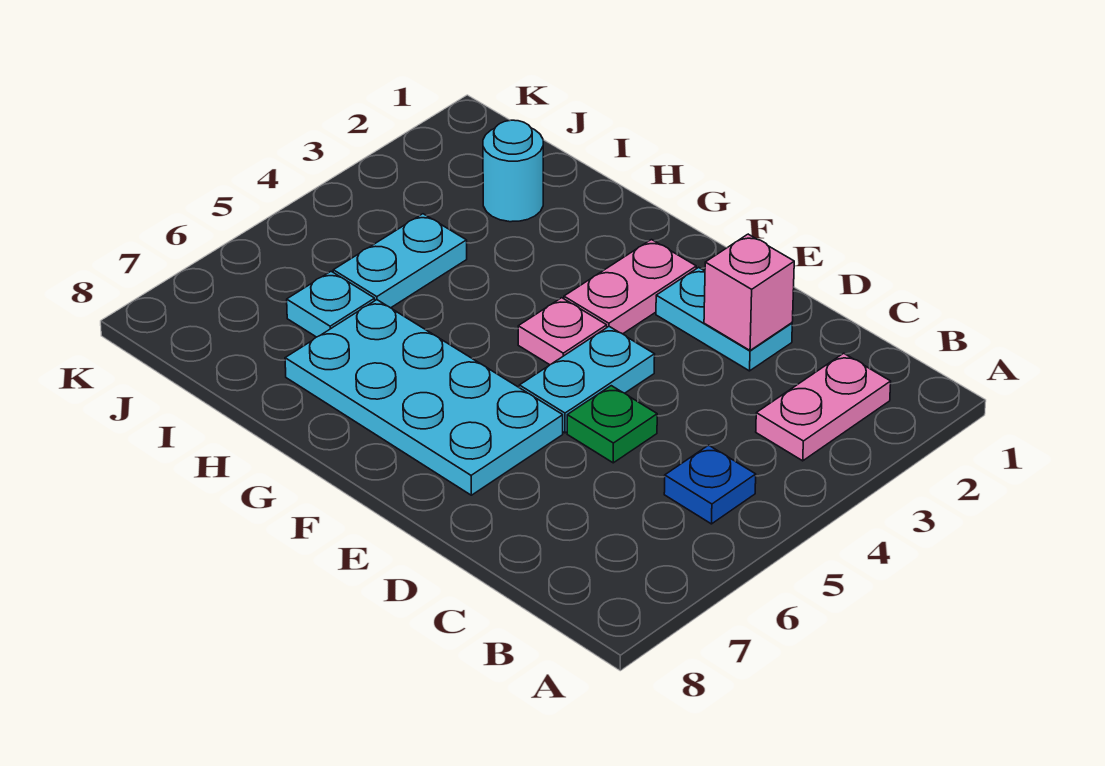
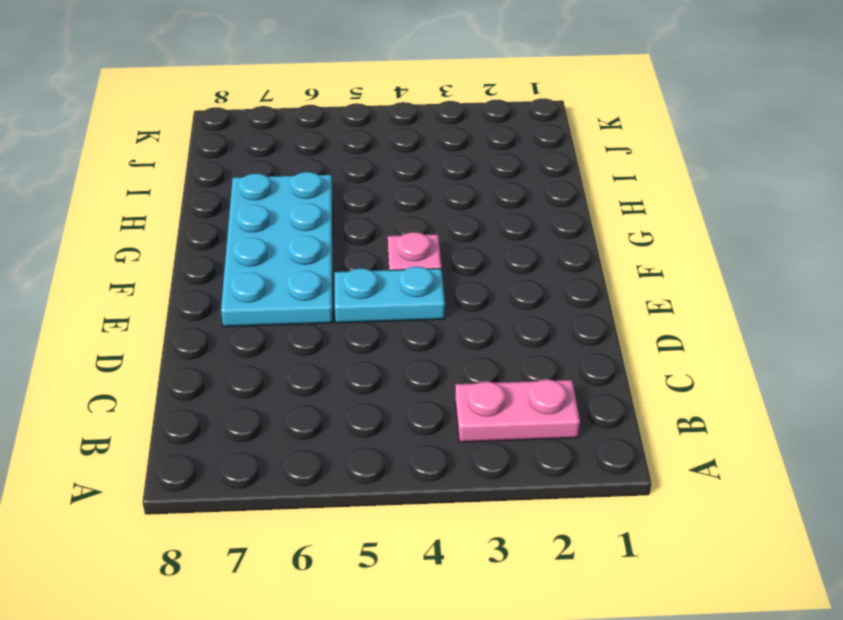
none -> blue 1x1 plate [664,445,756,524]
none -> cyan 1x2 plate [656,267,792,371]
none -> green 1x1 plate [567,386,657,463]

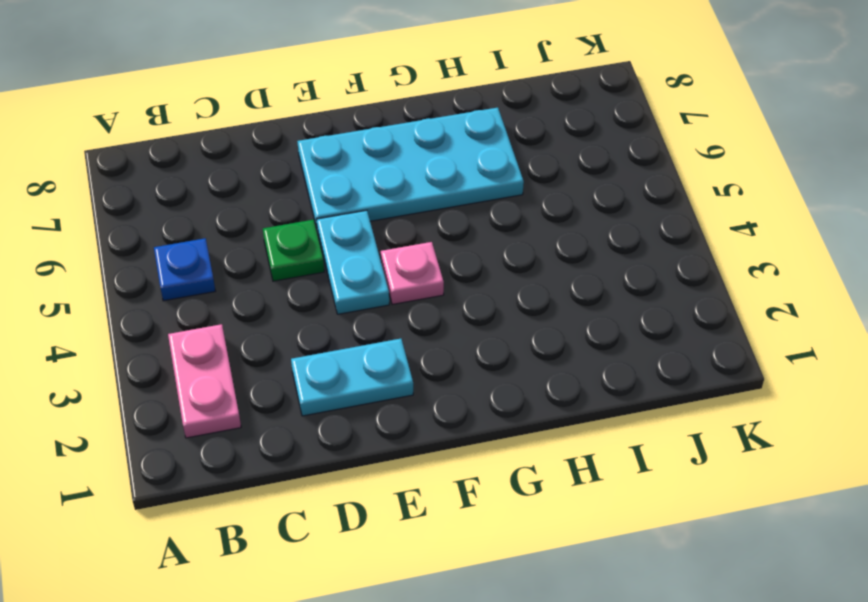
none -> pink 1x2 plate [564,240,696,334]
none -> cyan 1x1 round brick [483,120,543,222]
none -> cyan 1x2 plate [333,214,467,308]

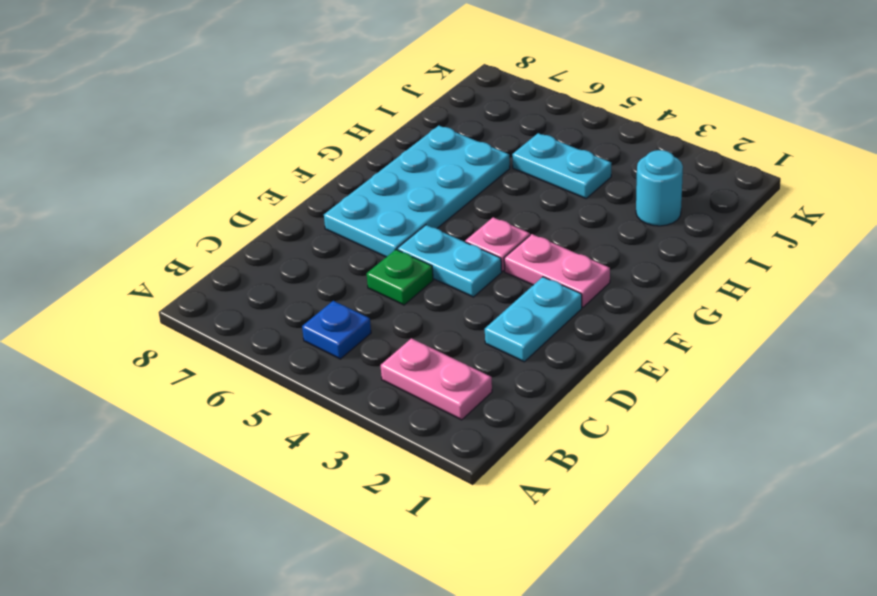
none -> cyan 1x1 plate [287,271,375,337]
none -> pink 1x1 brick [704,234,794,350]

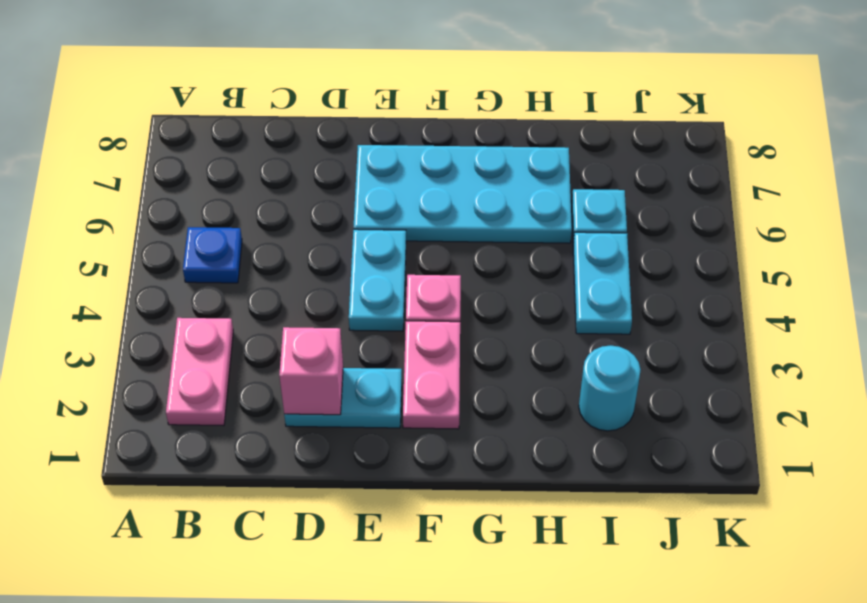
none -> green 1x1 plate [567,386,657,463]

